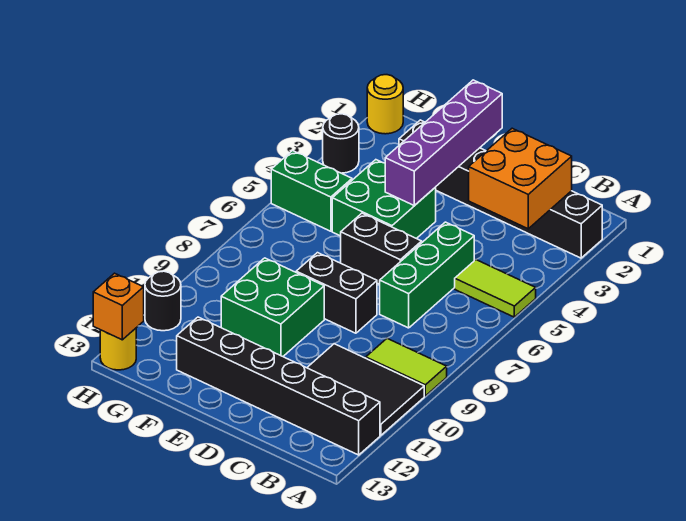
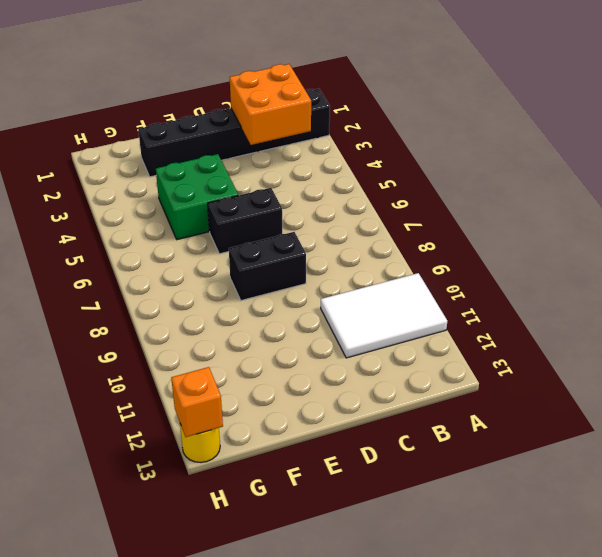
white 2x3 tile [321,273,447,358] -> black 2x3 tile [307,344,424,435]
none -> lime 1x2 tile [455,260,536,317]
none -> lime 1x2 tile [366,338,447,396]
none -> black 1x6 brick [177,317,380,455]

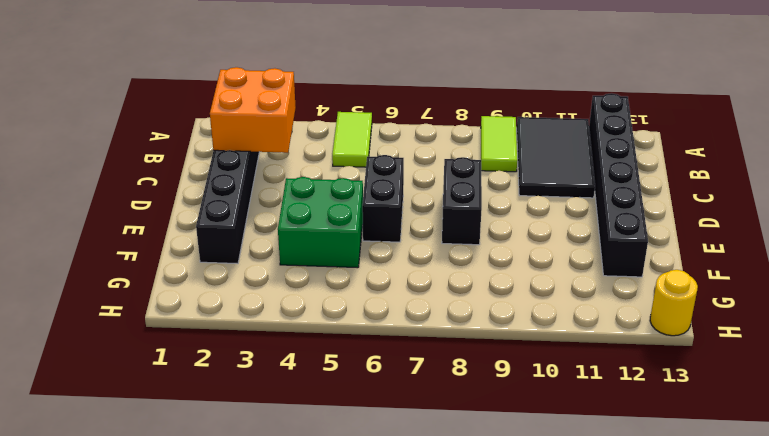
none -> green 1x3 brick [380,222,474,328]
none -> green 2x2 brick [221,258,324,356]
none -> green 1x2 brick [271,151,352,231]

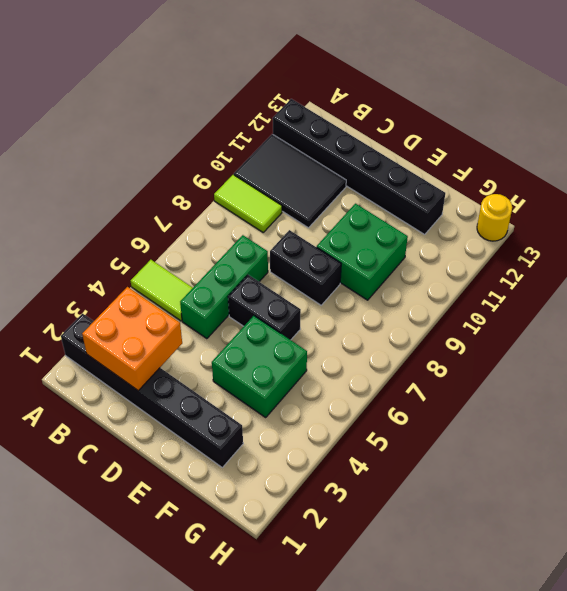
none -> green 1x2 brick [271,151,352,231]
none -> yellow 1x1 round brick [367,75,403,134]
none -> black 1x1 round brick [323,114,359,173]

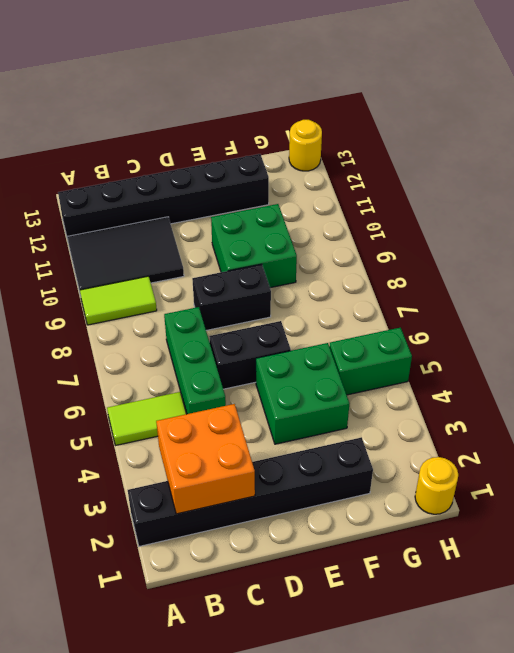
none -> black 1x1 round brick [323,114,359,173]
none -> black 1x1 round brick [145,271,181,331]
none -> purple 1x4 brick [385,80,502,206]

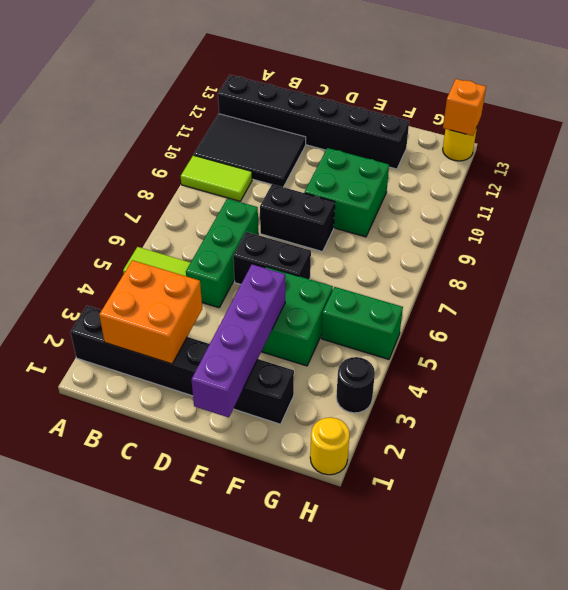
none -> black 1x1 round brick [145,271,181,331]

